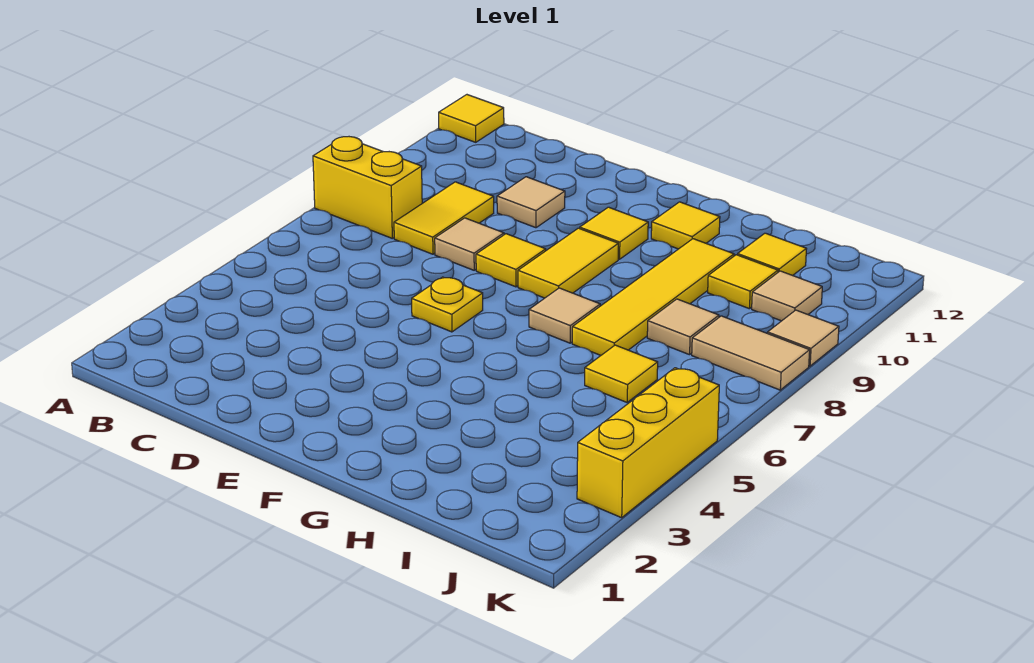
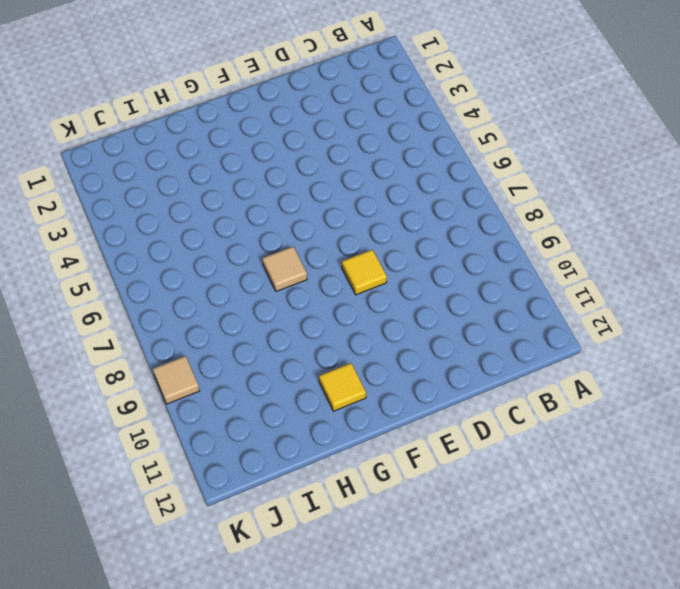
none -> yellow 1x2 brick [313,137,422,238]
none -> yellow 1x1 tile [439,95,504,142]
none -> yellow 1x2 tile [394,182,494,254]

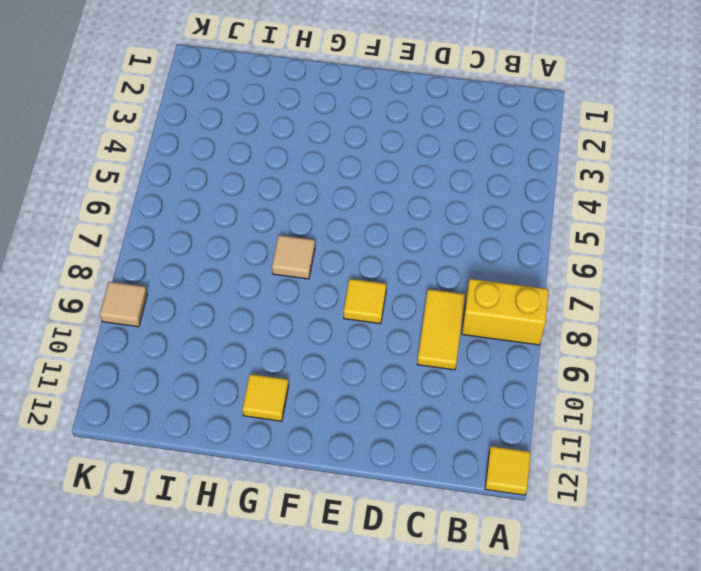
none -> tan 1x1 tile [435,218,504,270]
none -> tan 1x1 tile [497,177,565,228]
none -> yellow 1x1 plate [412,277,483,332]

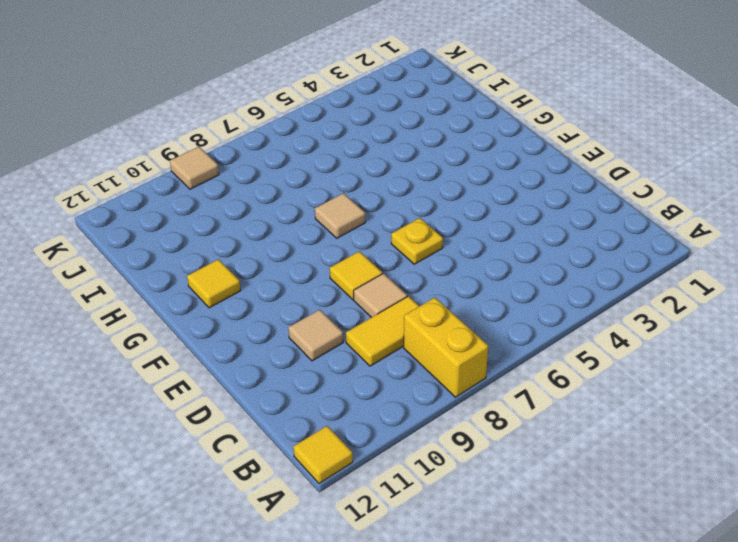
none -> yellow 1x2 tile [518,228,618,298]
none -> yellow 1x1 tile [580,207,648,259]
none -> yellow 1x4 tile [572,239,734,355]

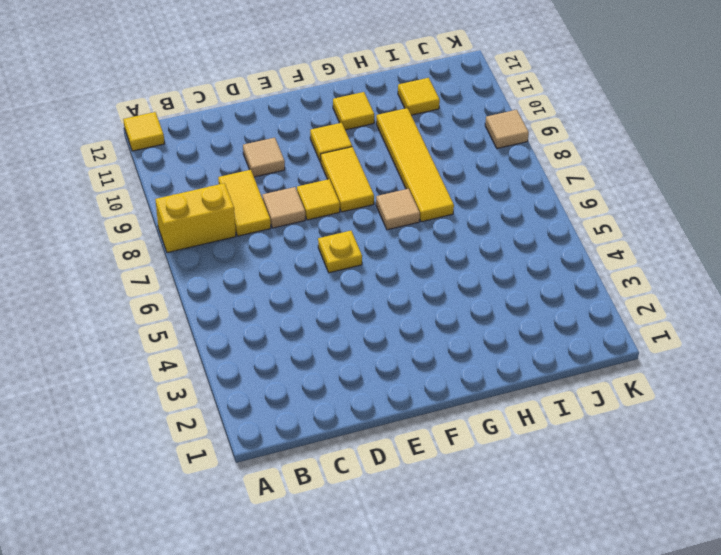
none -> yellow 1x1 tile [585,345,658,402]
none -> tan 1x1 tile [647,299,719,355]
none -> yellow 1x1 tile [708,255,778,309]

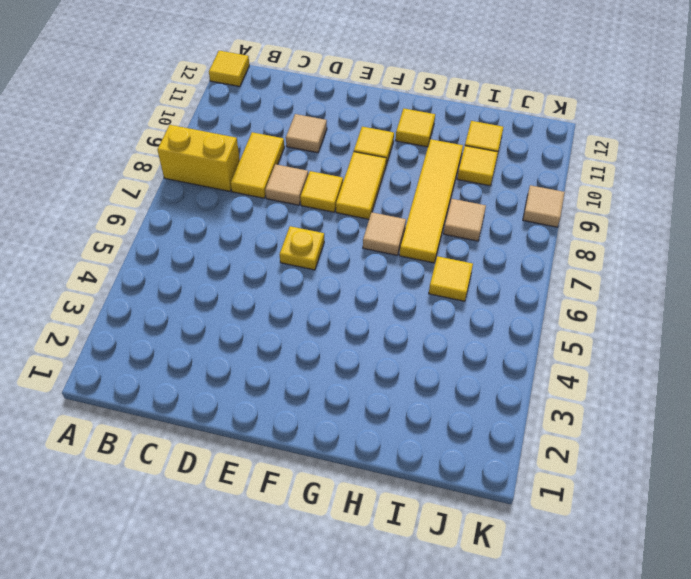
none -> tan 1x2 tile [692,316,810,390]
none -> tan 1x1 tile [752,271,822,321]
none -> yellow 1x3 brick [577,368,719,518]

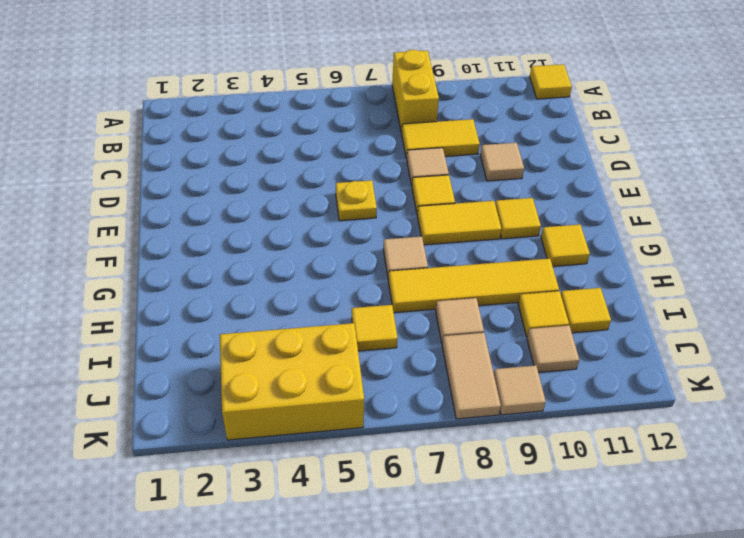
yellow 2x3 brick [220,323,364,440] -> yellow 1x3 brick [577,368,719,518]

